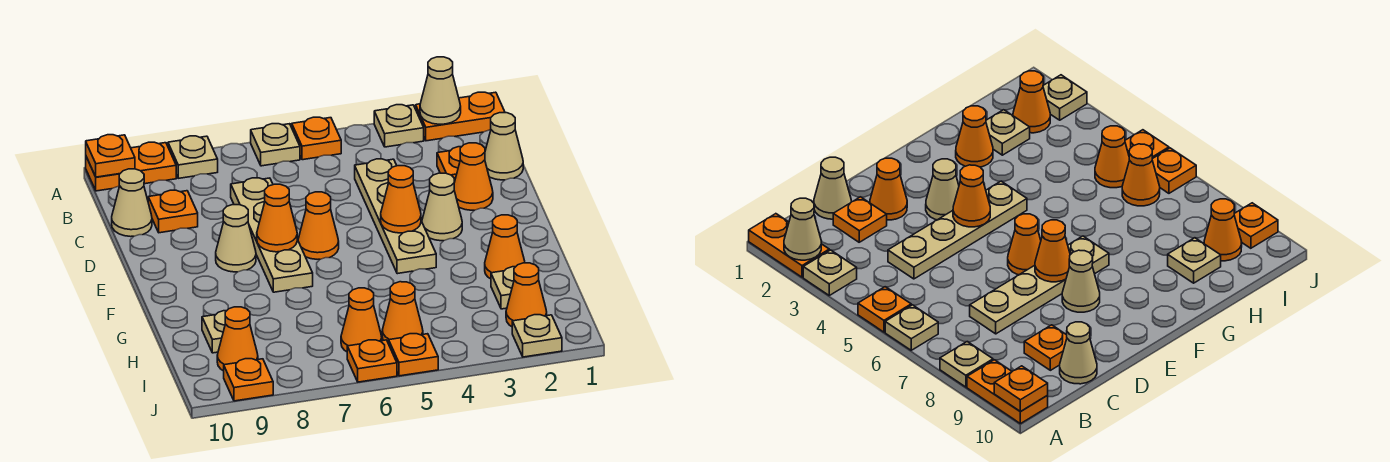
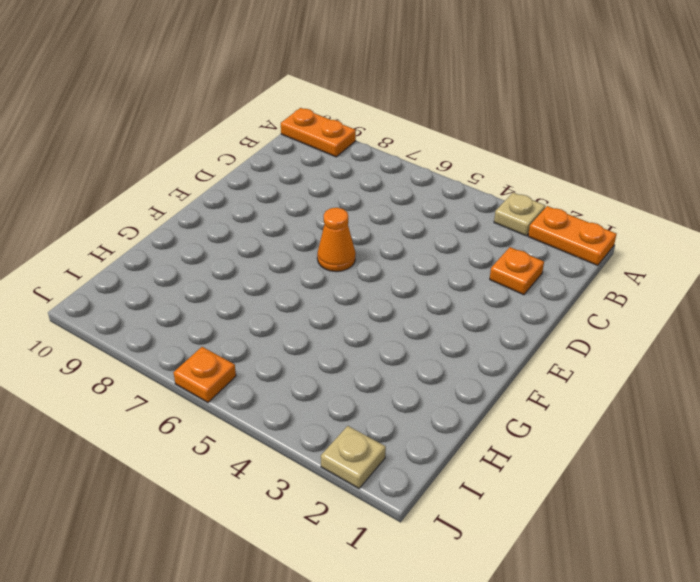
none -> orange 1x1 plate [292,117,341,160]
none -> tan 1x1 plate [251,124,300,166]
none -> tan 1x1 plate [168,136,218,178]
none -> tan 1x1 cone [485,113,523,180]

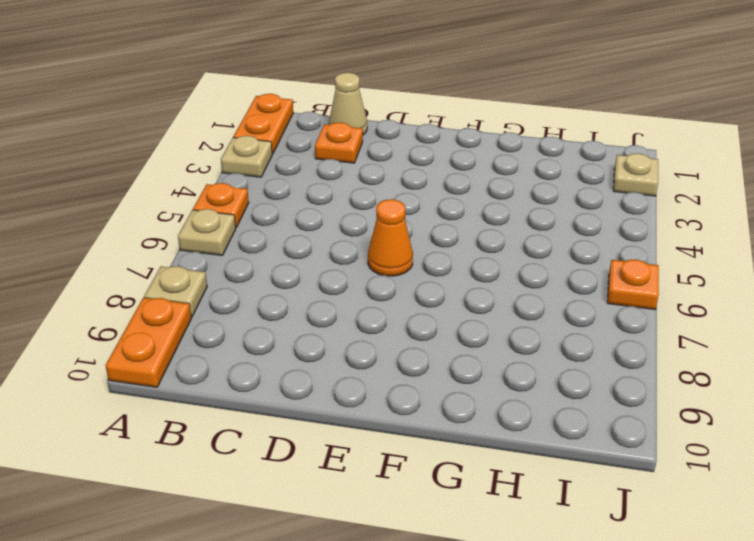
none -> tan 1x4 plate [355,159,436,274]
none -> tan 1x4 plate [231,178,313,292]
none -> orange 1x1 plate [148,190,198,233]
none -> tan 1x1 cone [112,169,152,237]

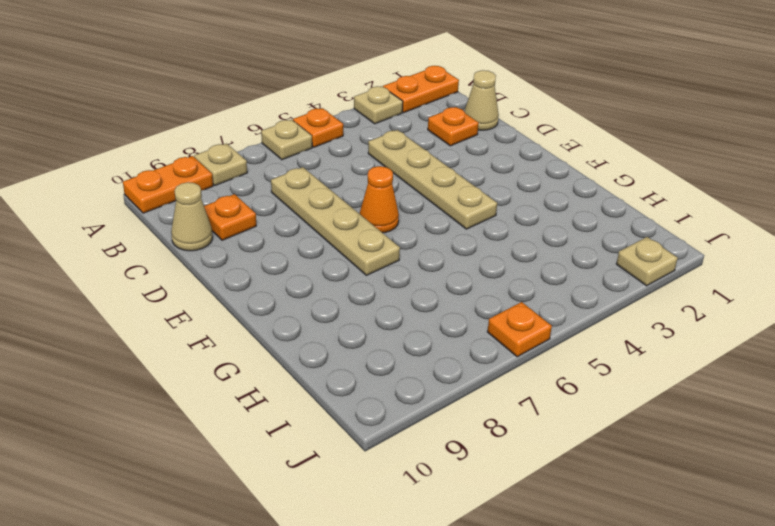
none -> orange 1x1 cone [454,143,493,210]
none -> tan 1x1 cone [422,173,462,241]
none -> tan 1x1 cone [216,205,256,272]
none -> orange 1x1 cone [485,215,525,279]

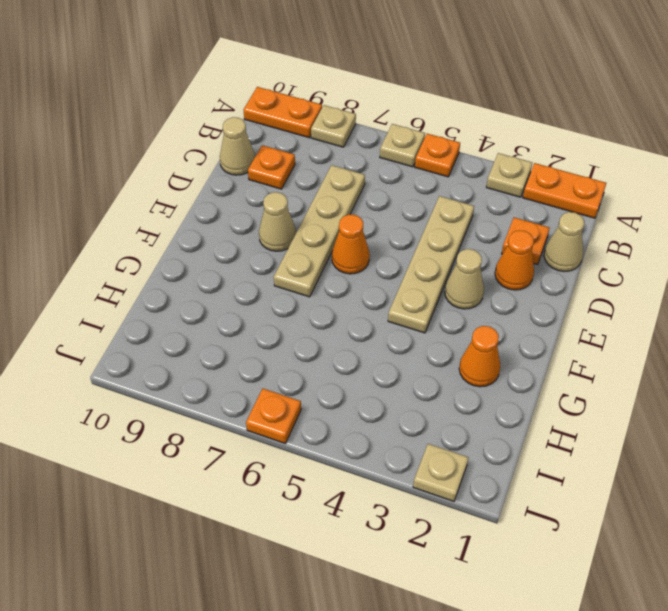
none -> tan 1x1 plate [491,267,515,309]
none -> tan 1x1 plate [202,311,226,353]
none -> orange 1x1 cone [506,263,547,327]
none -> orange 1x1 cone [382,282,423,344]

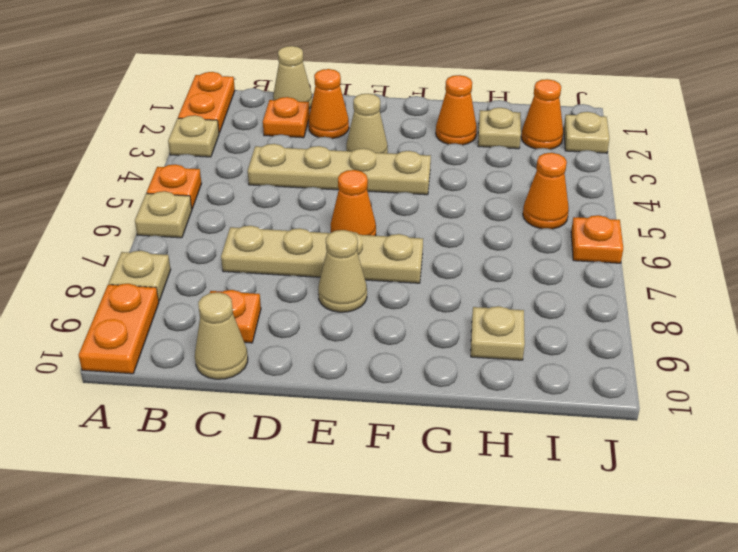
none -> orange 1x1 cone [341,288,382,352]
none -> orange 1x1 cone [217,307,258,371]
none -> orange 1x1 plate [389,334,438,376]
none -> orange 1x1 plate [224,359,273,401]

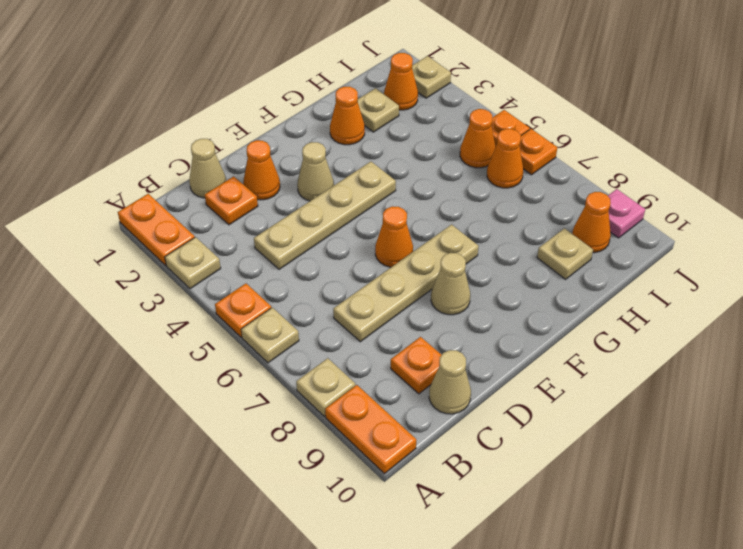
pink 1x1 plate [608,189,645,238] -> orange 1x1 plate [224,359,273,401]
none -> tan 1x1 cone [420,57,461,124]
none -> orange 1x1 plate [86,135,135,177]
none -> orange 1x1 cone [381,166,421,233]
none -> orange 1x1 cone [257,184,297,252]

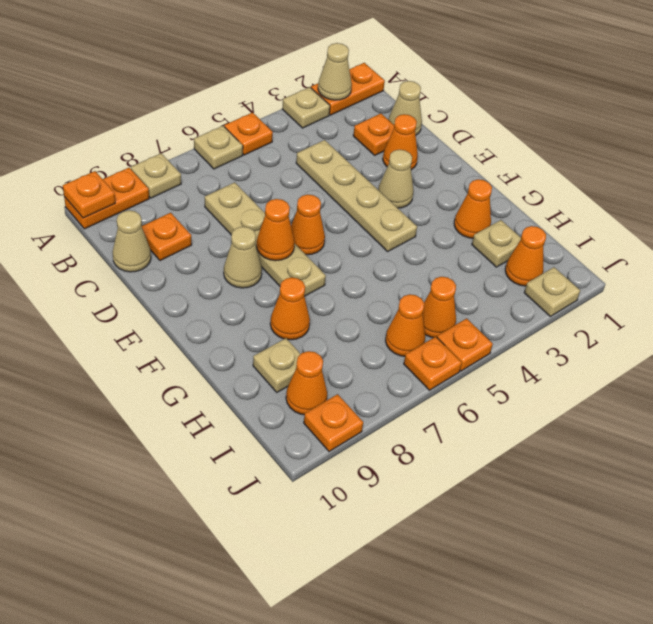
orange 1x1 cone [270,277,310,340] -> orange 1x1 cone moved to [381,166,421,233]

